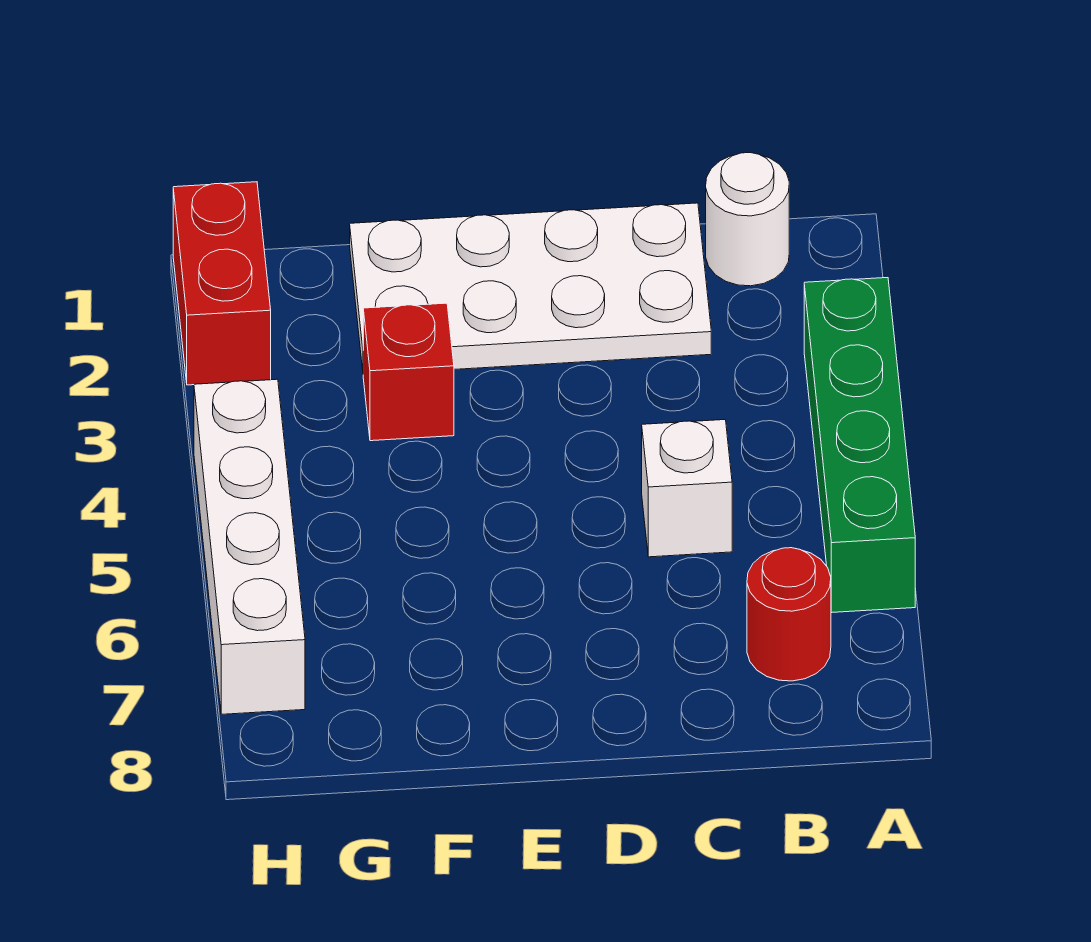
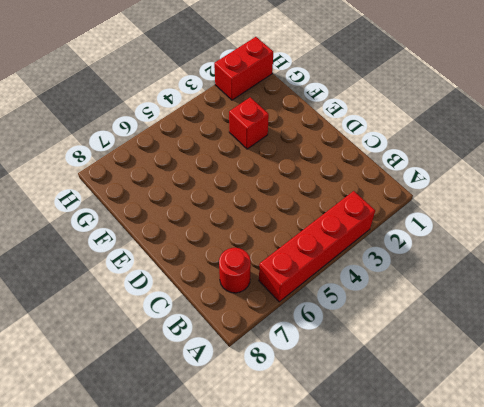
red 1x4 brick [259,191,375,302] -> green 1x4 brick [804,278,915,612]
none -> white 1x1 round brick [706,153,789,286]
none -> white 2x4 plate [350,203,711,370]

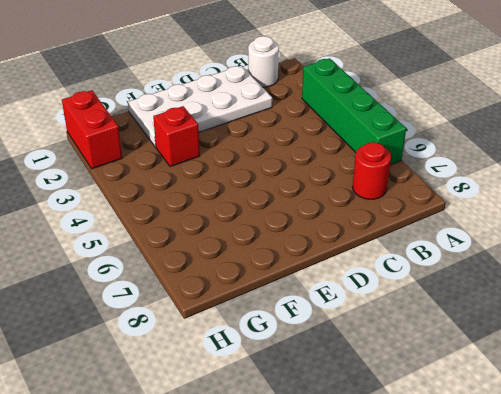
none -> white 1x1 brick [642,420,732,557]
none -> white 1x4 brick [194,379,305,714]

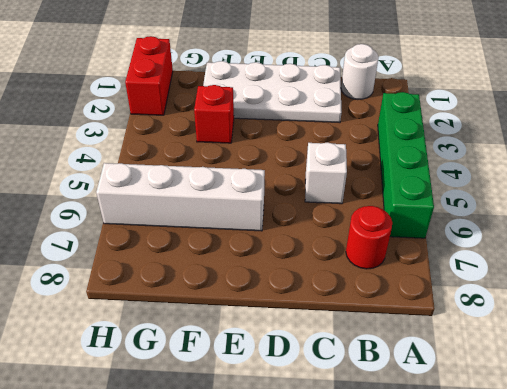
white 1x4 brick [96,163,265,231] -> white 1x4 brick turned to [194,379,305,714]

